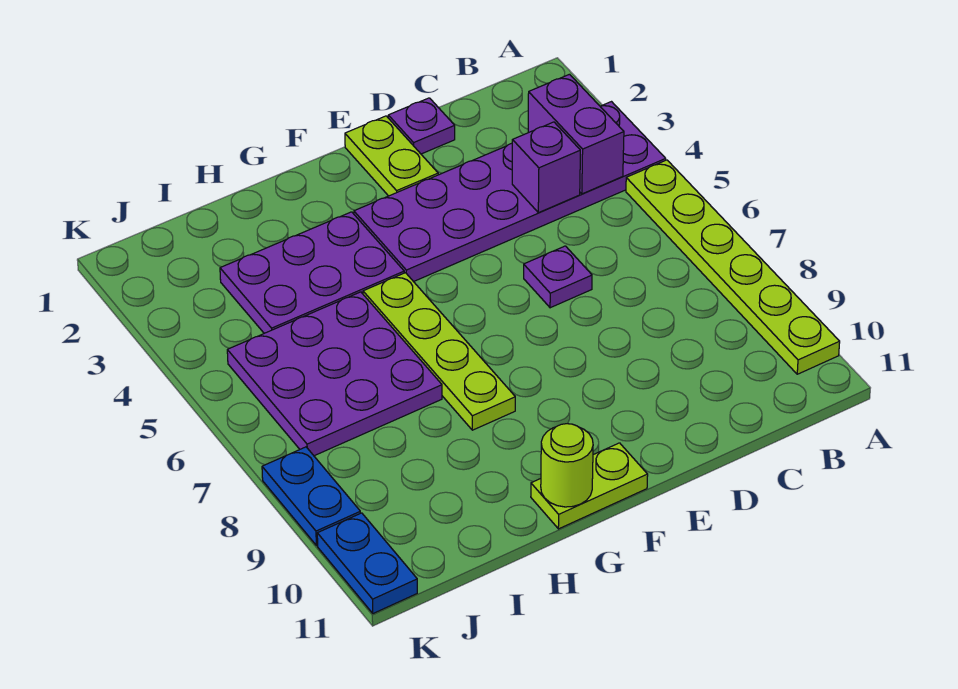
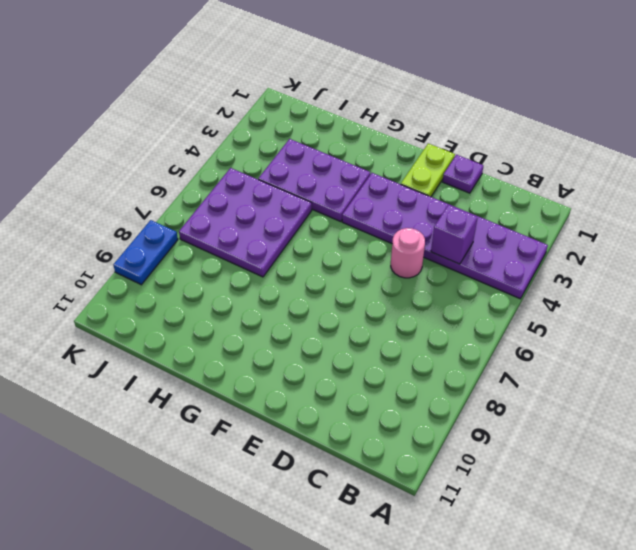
pink 1x1 round brick [391,228,425,278] -> none
none -> lime 1x6 plate [626,160,840,374]
none -> purple 1x1 plate [524,246,592,308]
none -> lime 1x2 plate [531,443,648,529]

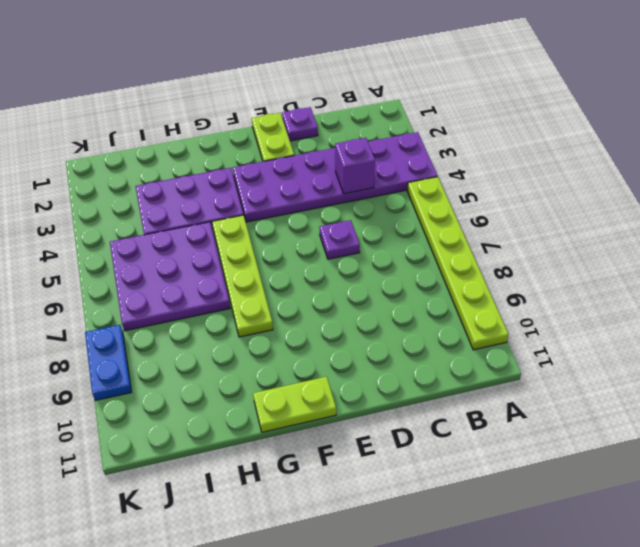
none -> blue 1x2 plate [317,513,417,613]
none -> purple 1x2 brick [528,74,624,194]
none -> lime 1x1 round brick [541,424,593,507]

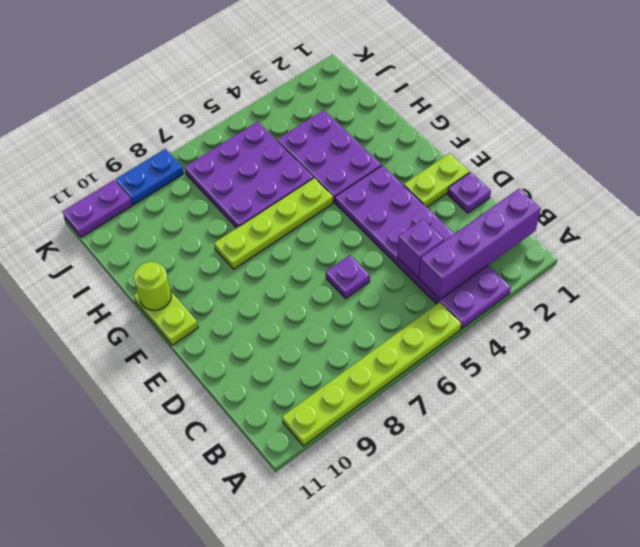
purple 1x4 brick [419,189,541,300] -> purple 1x2 brick [528,74,624,194]
purple 1x2 plate [63,180,133,237] -> blue 1x2 plate [317,513,417,613]

